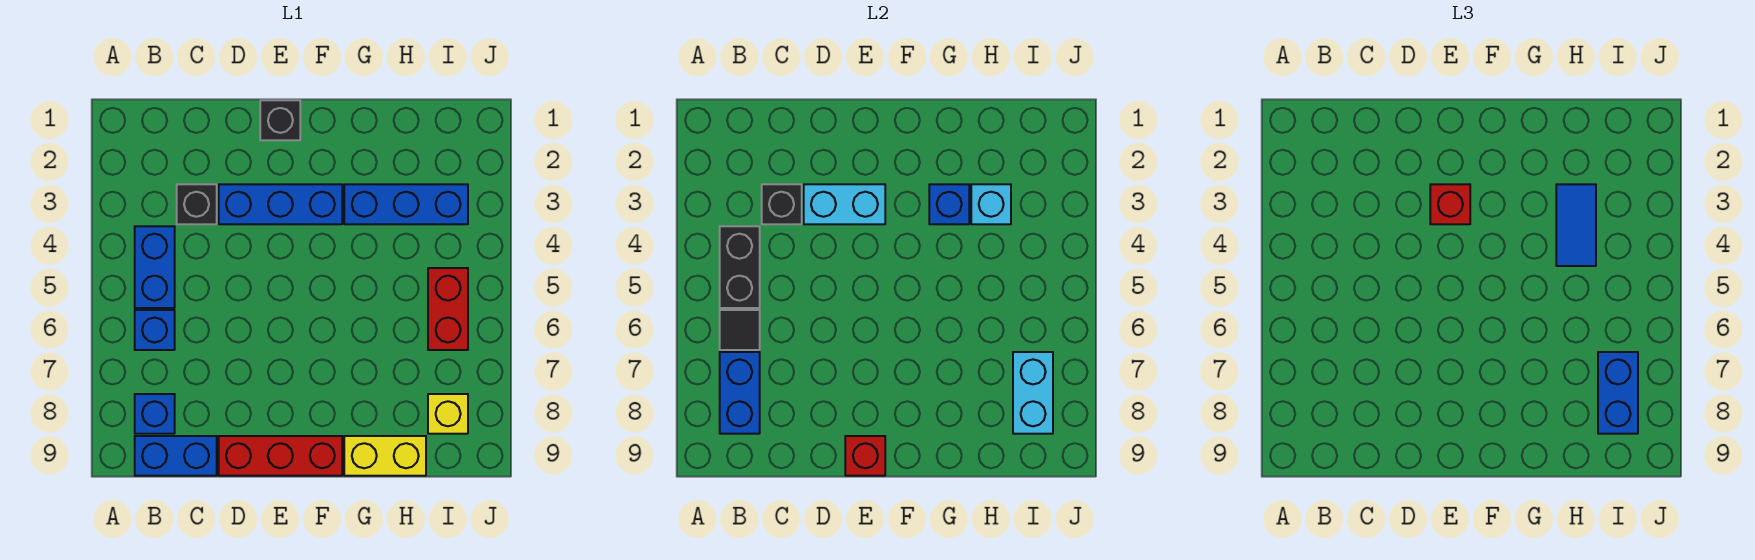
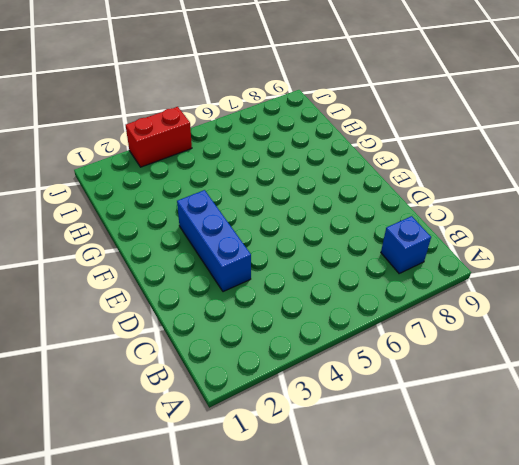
red 1x2 brick [126,107,192,167] -> red 1x2 brick moved to [428,268,468,350]
none -> blue 1x2 brick [135,226,175,308]
none -> blue 1x1 brick [135,310,175,350]
none -> blue 1x2 brick [135,436,217,476]

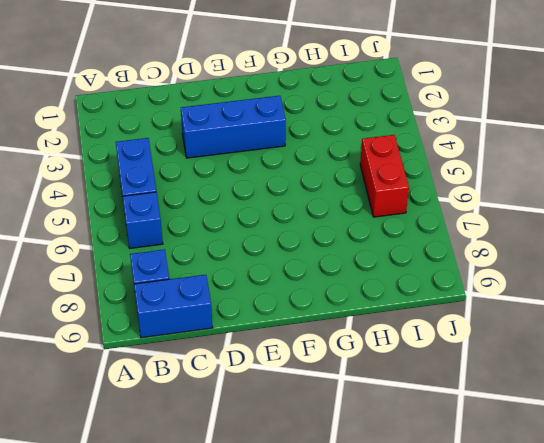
none -> black 1x1 brick [177,184,217,224]
none -> red 1x3 brick [219,436,342,476]
none -> black 1x1 brick [260,100,300,140]

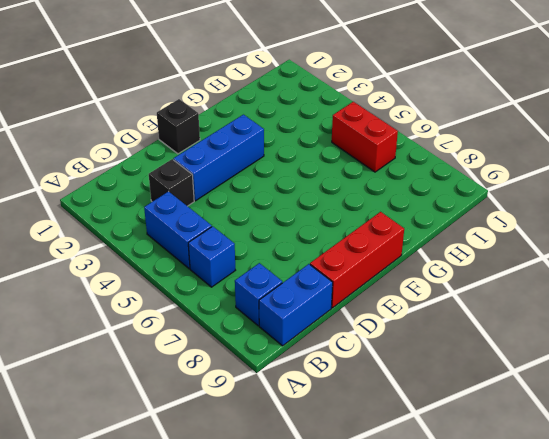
none -> blue 1x3 brick [344,184,468,224]
none -> yellow 1x2 brick [344,436,426,476]
none -> yellow 1x1 brick [428,394,468,434]

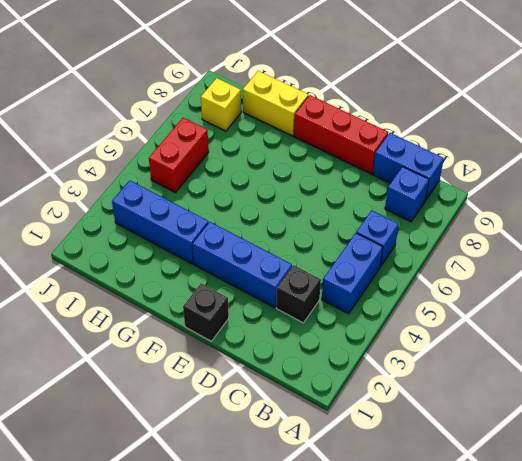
none -> black 1x2 brick [720,226,760,308]
none -> black 1x1 tile [720,310,760,350]
none -> blue 1x2 brick [720,352,760,434]

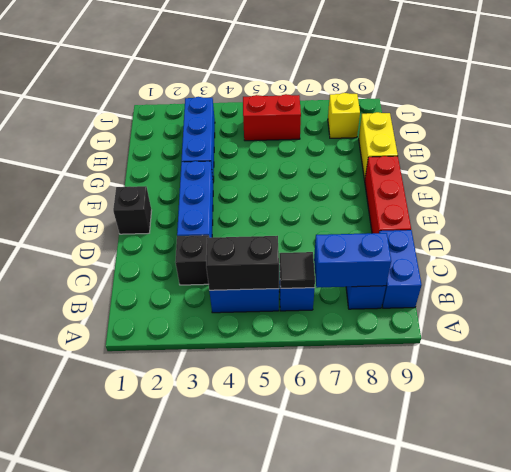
none -> black 1x1 brick [762,184,802,224]
none -> cyan 1x2 brick [804,184,885,224]
none -> red 1x1 brick [845,436,885,476]

